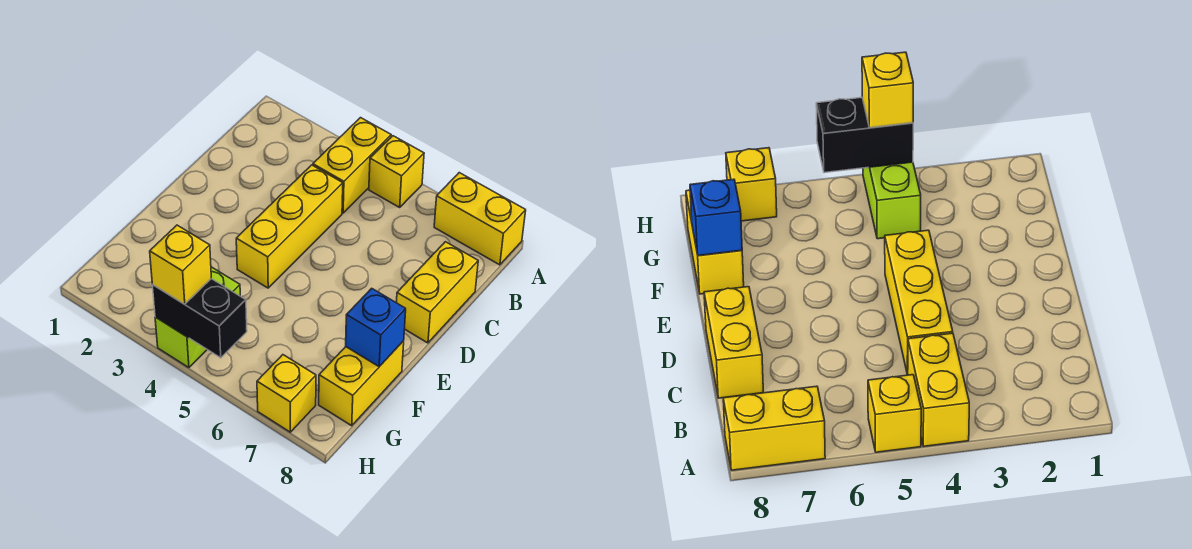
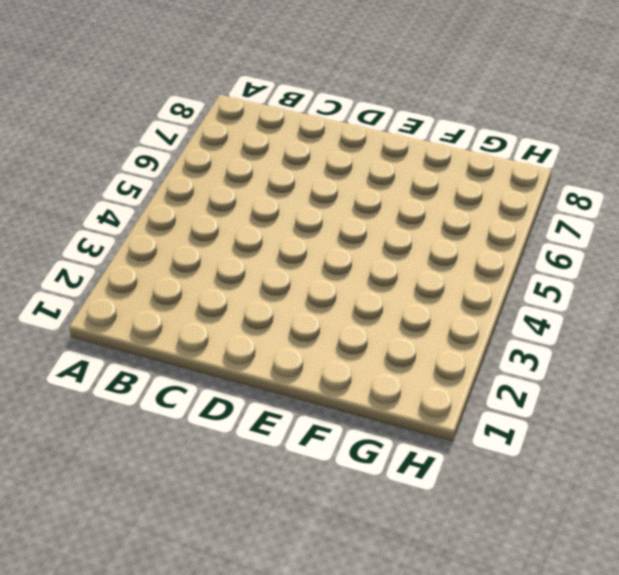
none -> yellow 1x2 brick [313,118,391,213]
none -> yellow 1x1 brick [369,136,424,207]

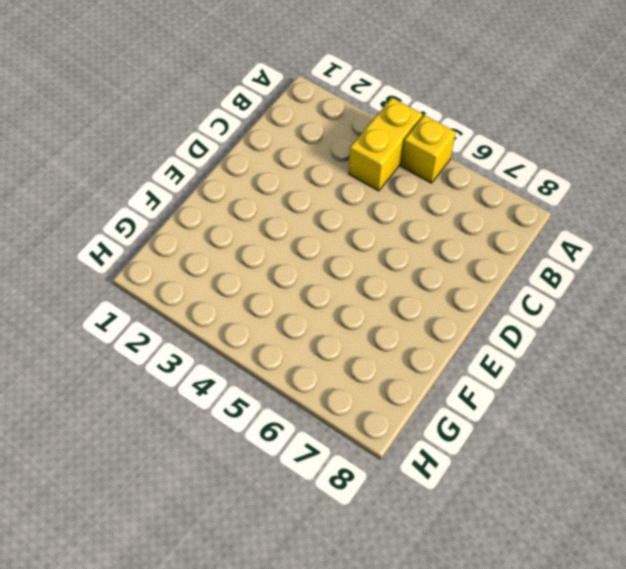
none -> yellow 1x2 brick [434,173,526,265]
none -> yellow 1x3 brick [236,165,343,288]

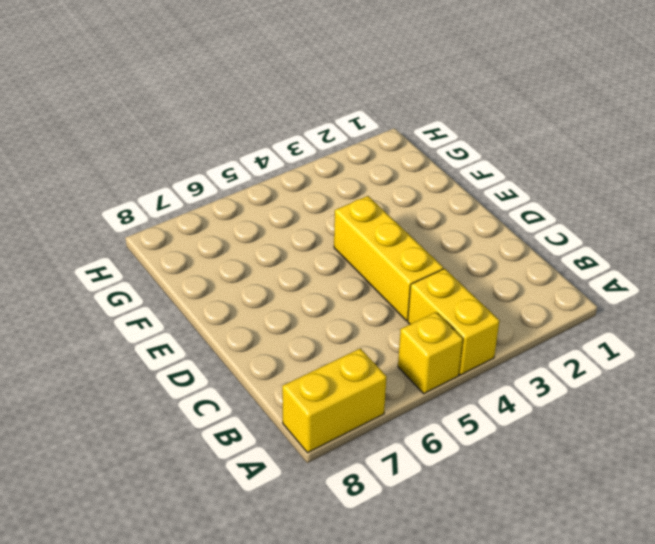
none -> yellow 1x2 brick [396,242,478,343]
none -> yellow 1x2 brick [319,341,404,426]

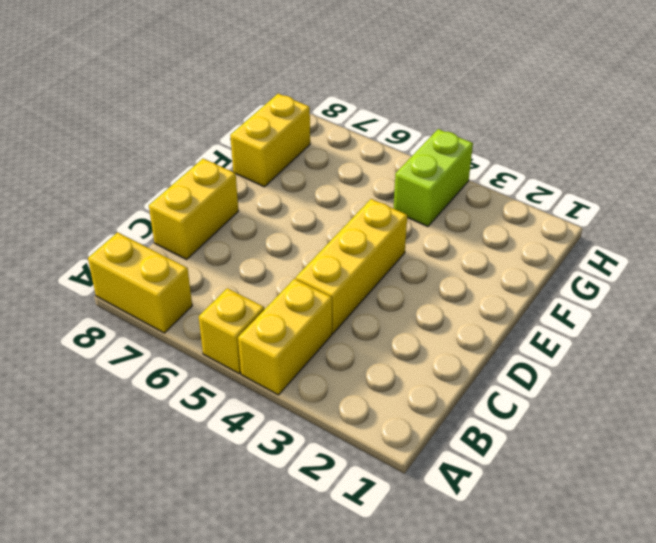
none -> yellow 1x1 brick [257,355,316,432]
none -> blue 1x1 brick [346,288,406,367]

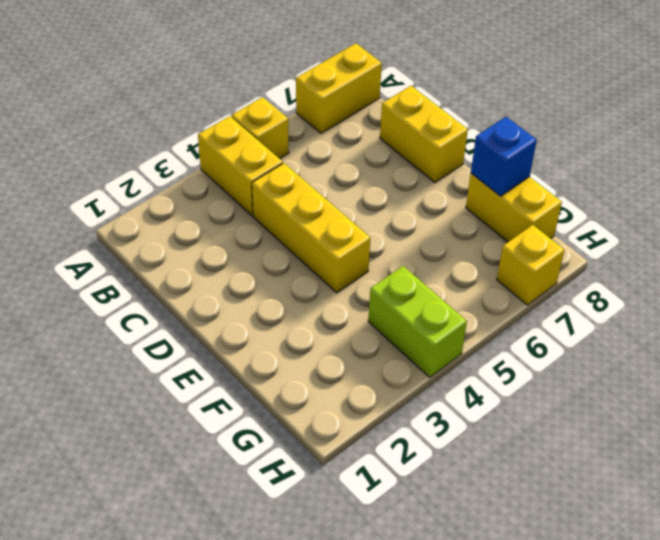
none -> black 1x2 brick [153,279,247,358]
none -> yellow 1x1 brick [150,225,211,304]

